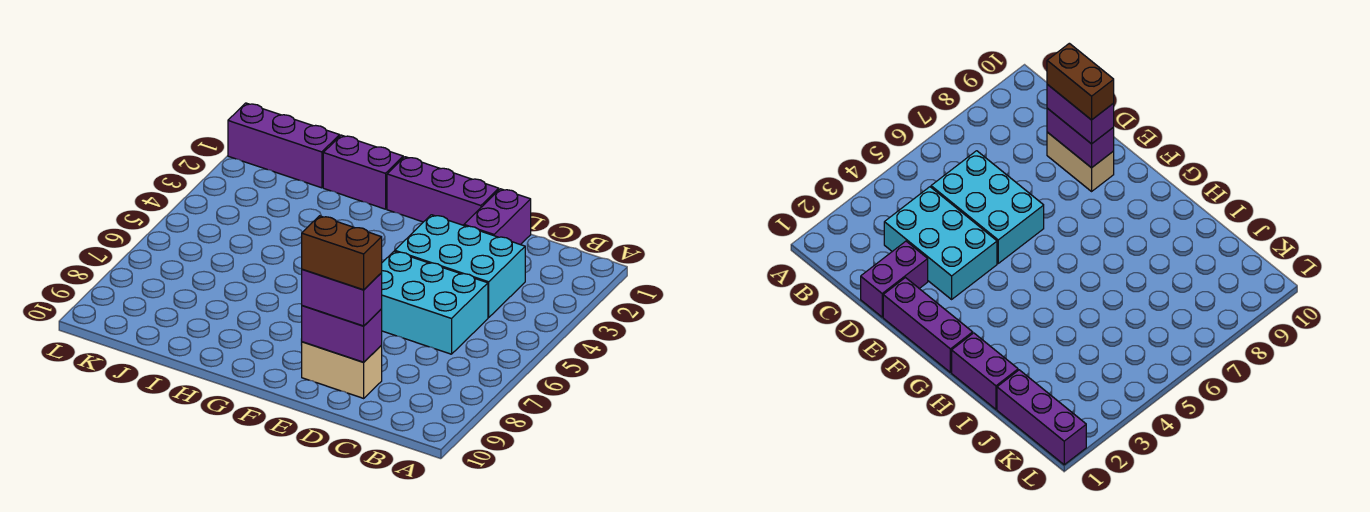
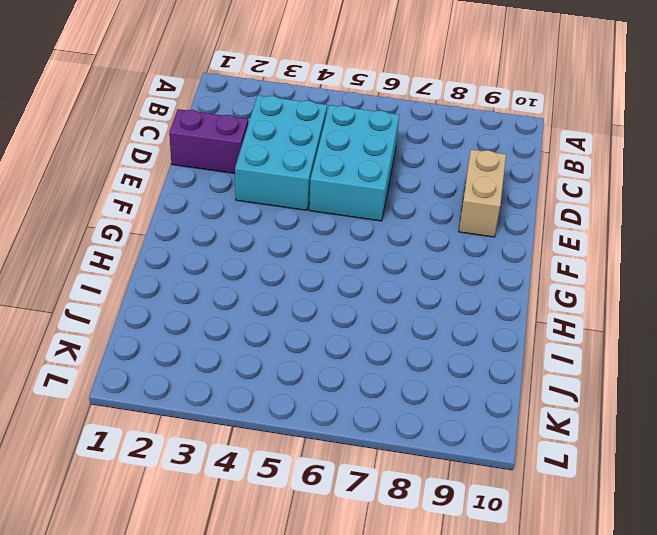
none -> purple 1x3 brick [387,157,499,225]
none -> purple 1x2 brick [323,135,403,209]

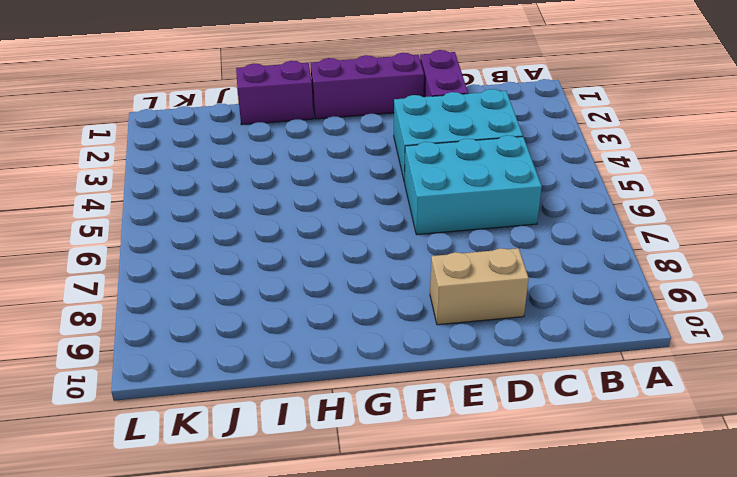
none -> purple 1x3 brick [228,103,340,188]
none -> purple 1x2 brick [301,306,382,362]

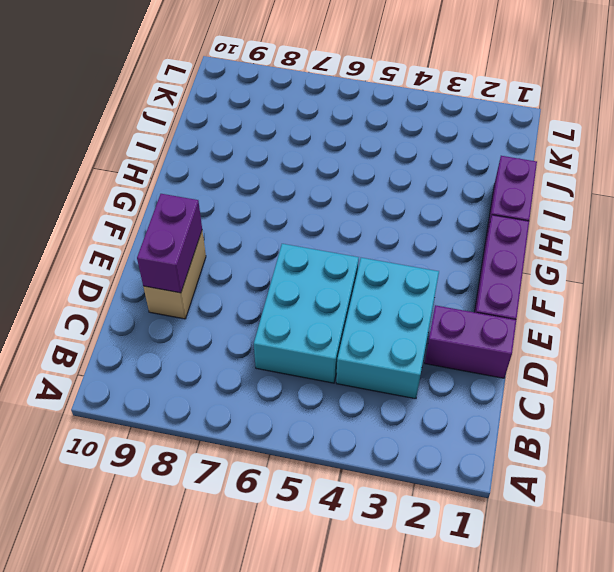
none -> purple 1x3 brick [228,103,340,188]
none -> purple 1x2 brick [302,269,382,326]

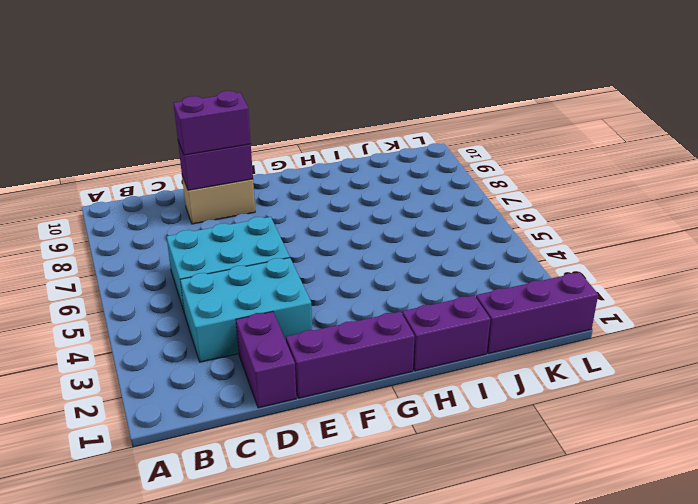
none -> brown 1x2 brick [302,216,382,290]

